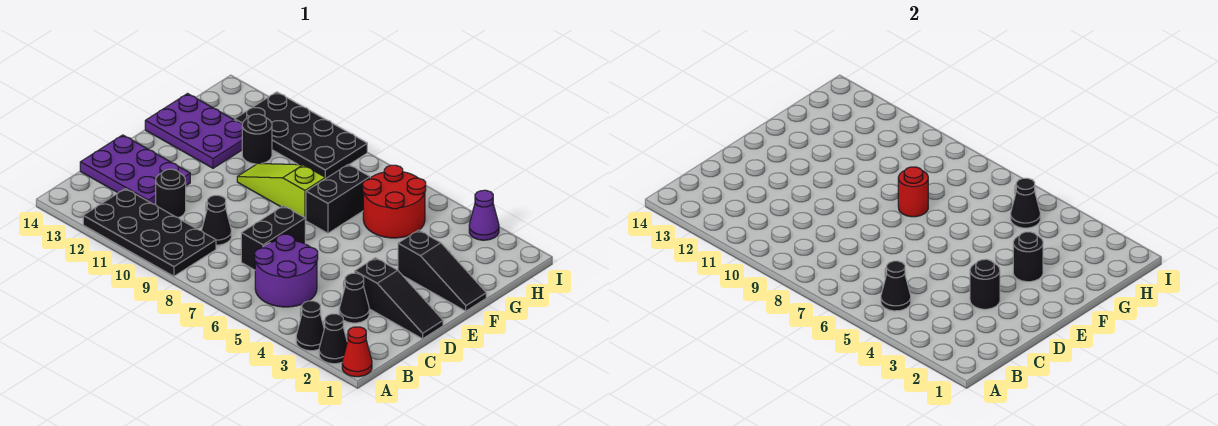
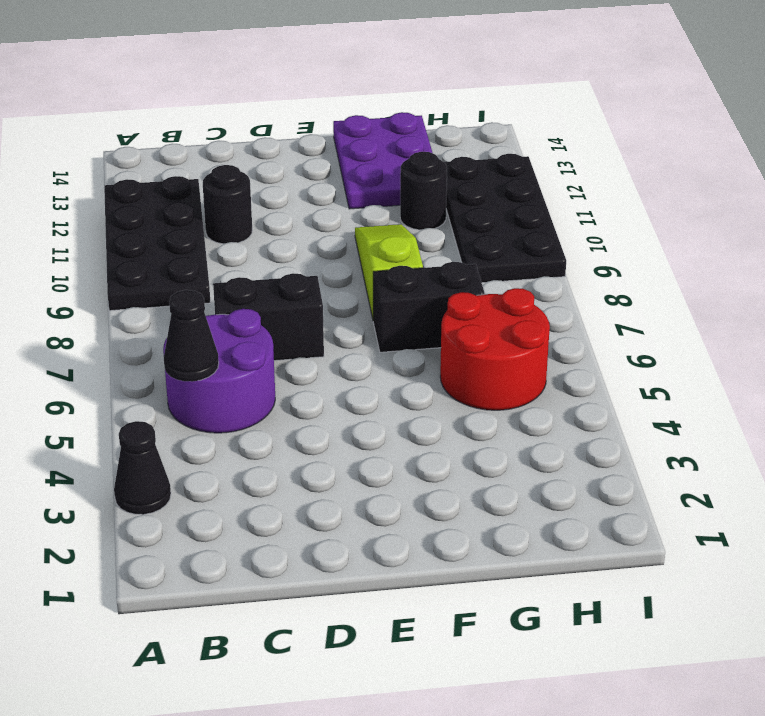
none -> red 1x1 cone [342,327,372,377]
none -> black 1x1 cone [319,314,347,364]
none -> black 1x1 cone [339,273,369,323]

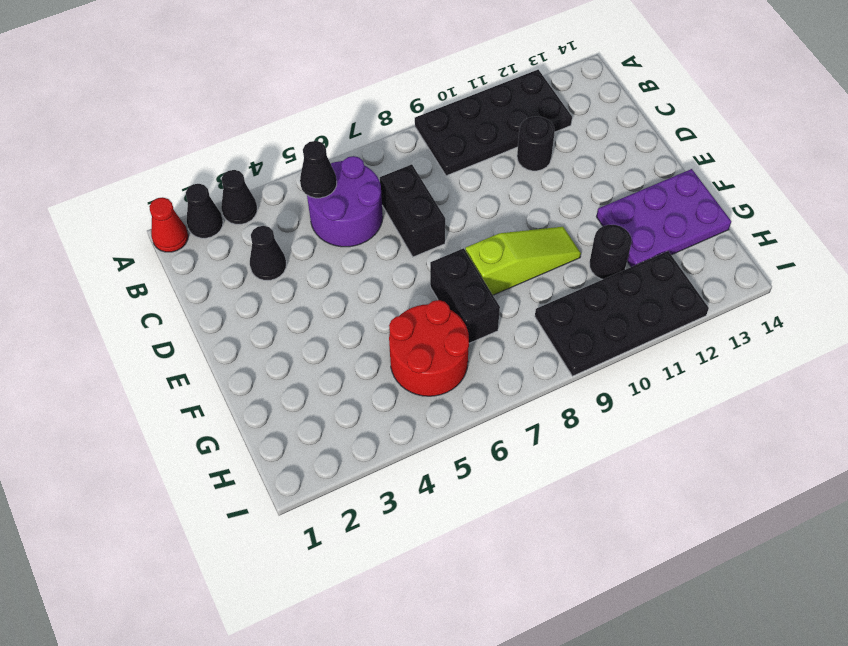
none -> black 1x1 cone [202,195,231,245]
none -> purple 2x3 plate [80,135,190,205]
none -> black 1x3 slope [355,258,443,339]

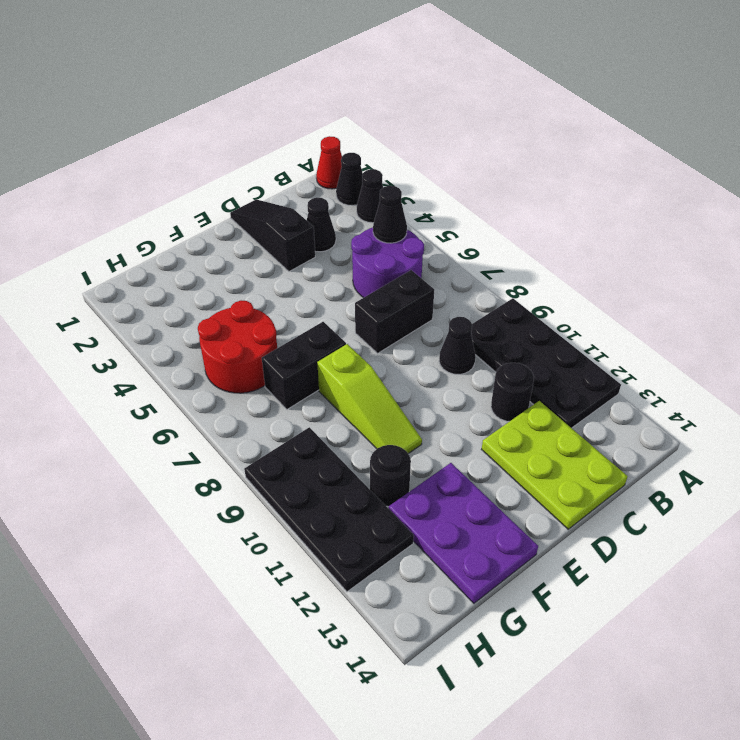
lime 2x3 plate [482,401,628,529] -> purple 2x3 plate [80,135,190,205]
none -> black 1x3 slope [398,230,486,311]
none -> purple 1x1 cone [469,190,499,240]
none -> black 1x1 round brick [970,259,1000,309]

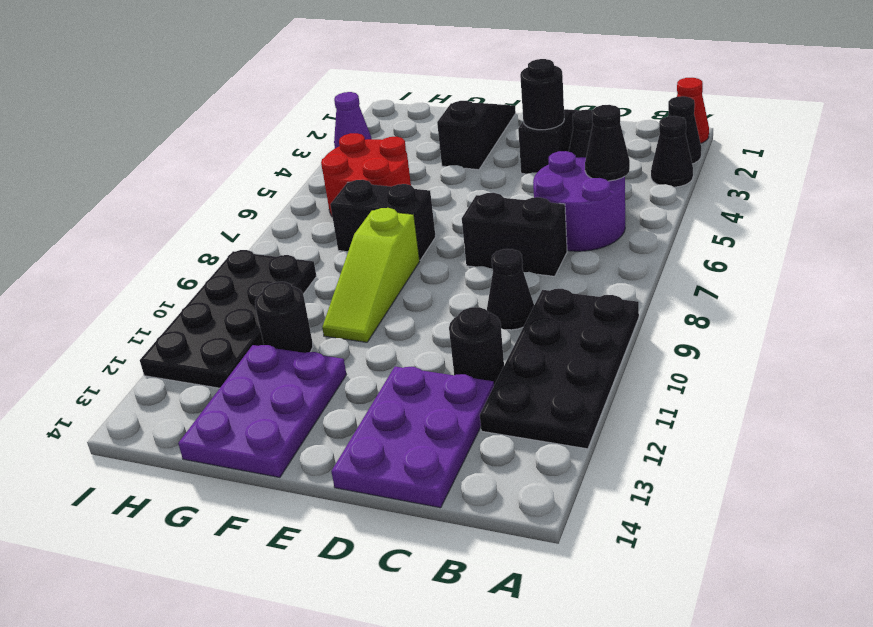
none -> black 1x1 round brick [1013,232,1043,282]
none -> red 1x1 round brick [898,167,928,217]
none -> black 1x1 cone [1011,178,1040,228]

